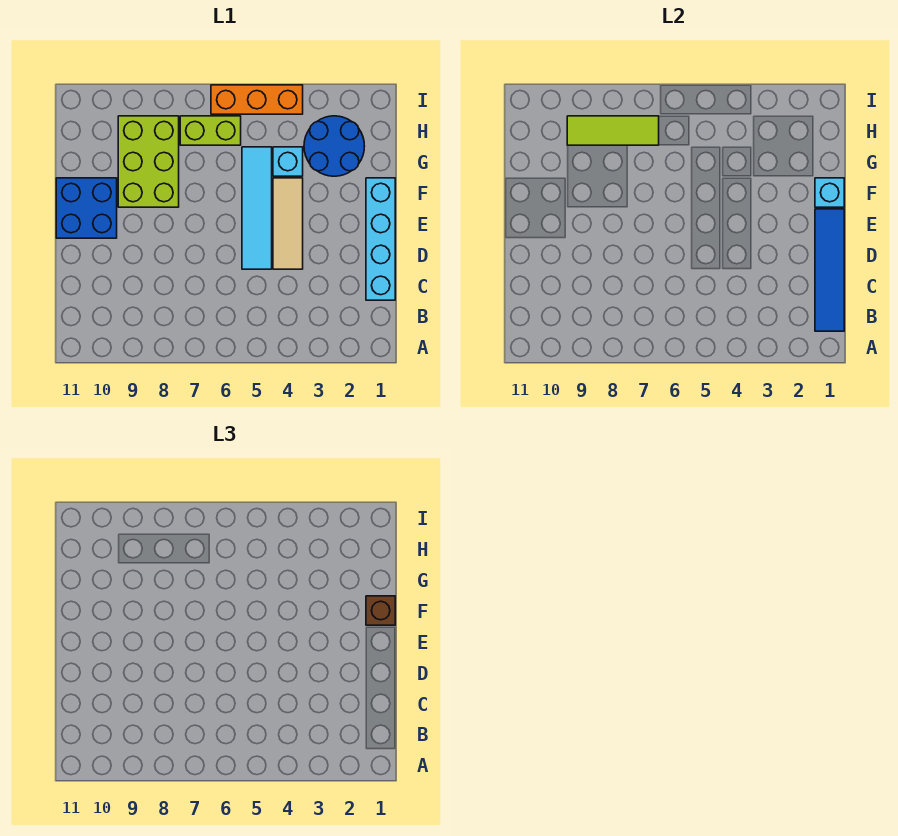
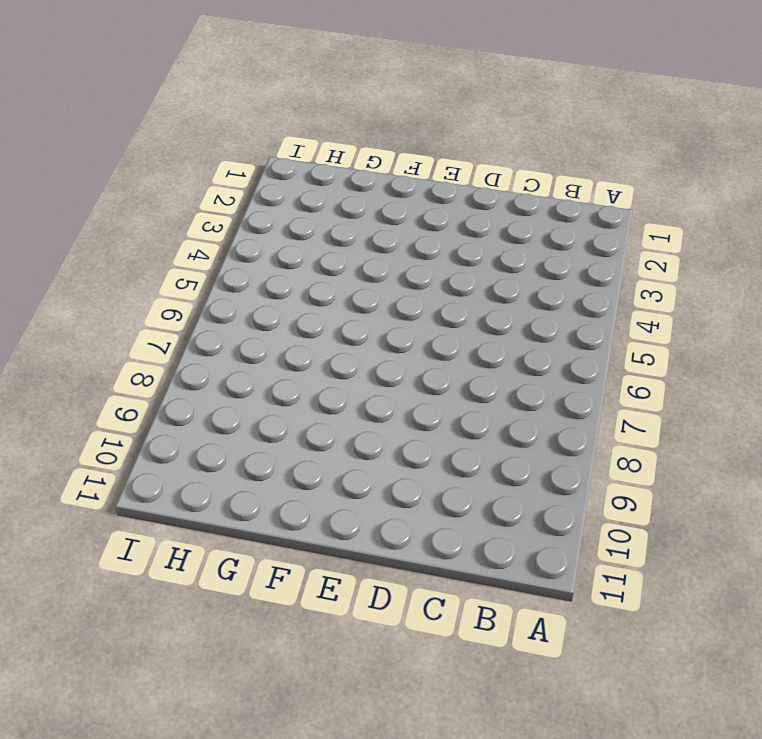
none -> cyan 1x4 brick [366,178,395,300]
none -> tan 1x3 tile [273,178,303,269]
none -> cyan 1x4 tile [242,147,272,269]

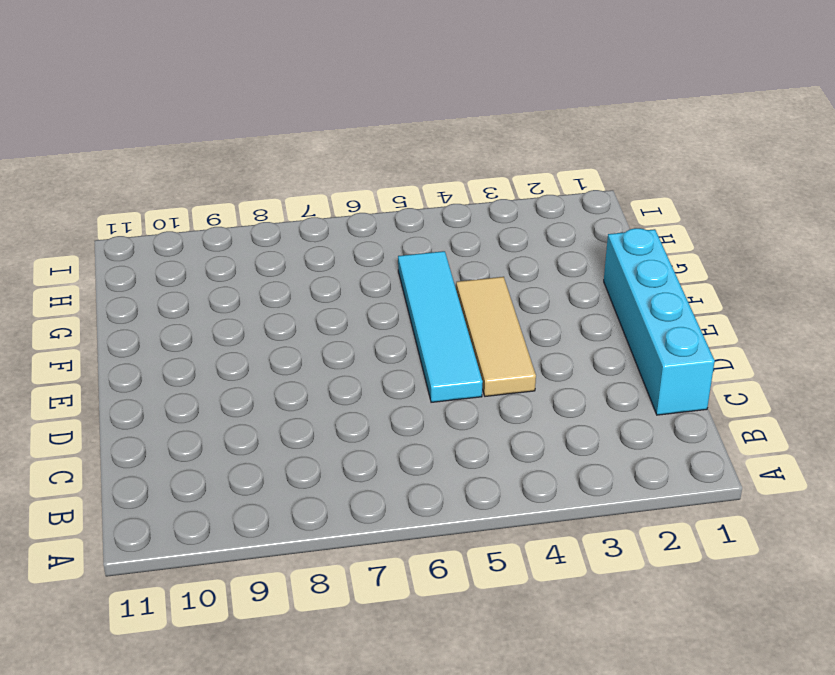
none -> blue 2x2 brick [56,178,117,238]
none -> lime 2x3 brick [118,116,179,207]
none -> blue 2x2 round brick [304,116,364,176]

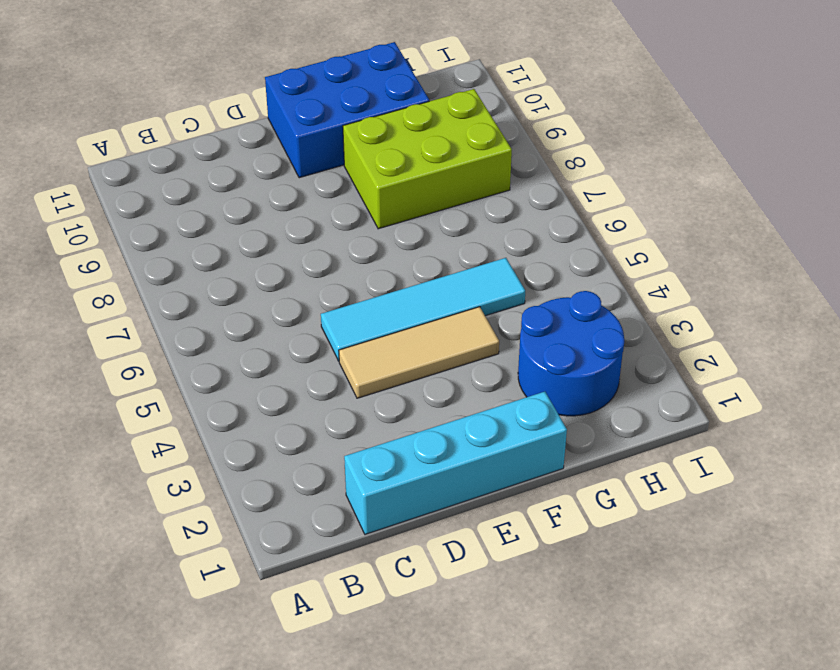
blue 2x3 brick [265,42,429,178] -> blue 2x2 brick [56,178,117,238]
none -> cyan 1x1 brick [273,147,303,176]
none -> lime 1x2 brick [180,116,241,145]
none -> orange 1x3 brick [211,85,303,114]

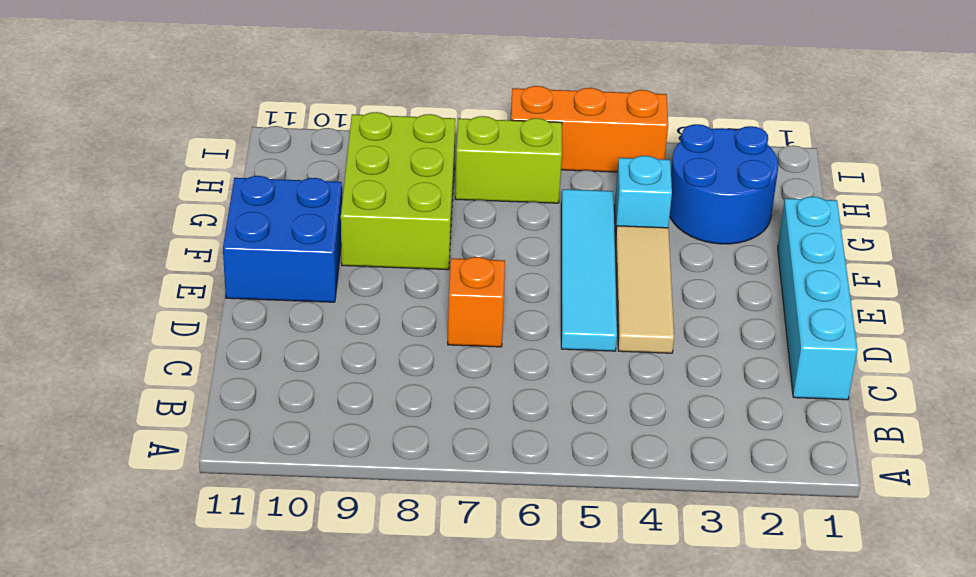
orange 1x1 brick [448,257,505,347] -> none
none -> blue 1x4 tile [815,209,844,331]
none -> cyan 1x1 brick [815,178,844,207]
none -> lime 1x3 tile [567,116,659,145]

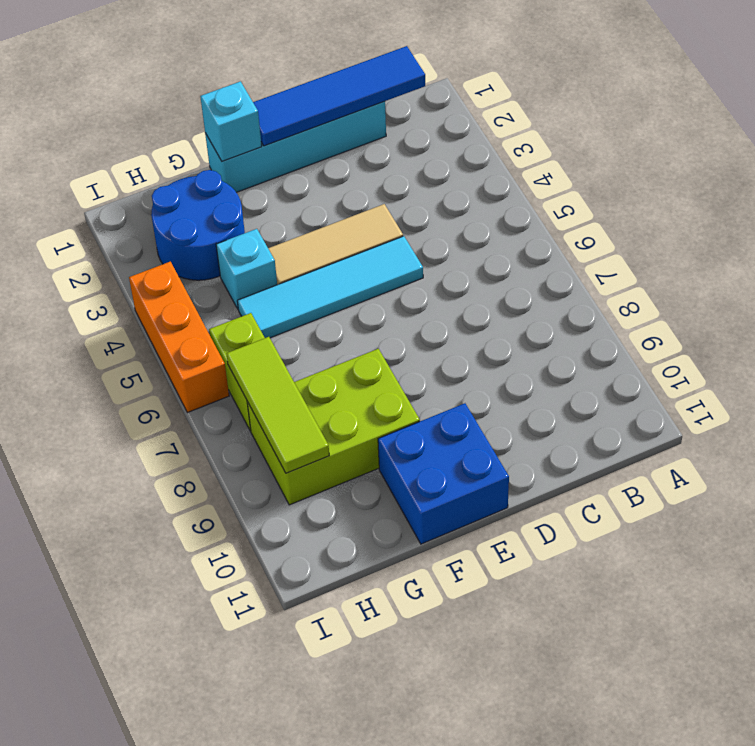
none -> brown 1x1 brick [366,596,395,625]

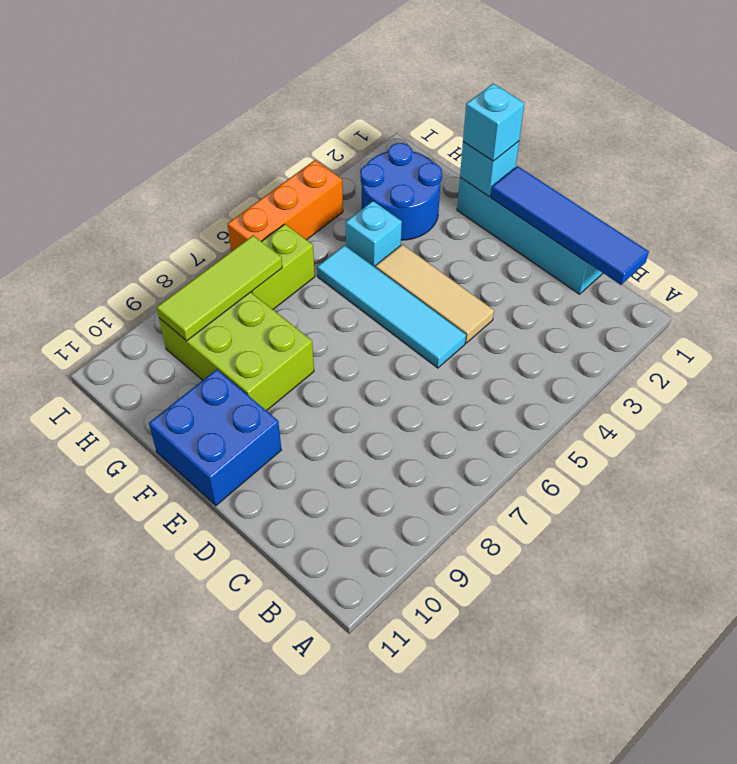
cyan 1x1 brick [463,84,524,161] -> brown 1x1 brick [366,596,395,625]

